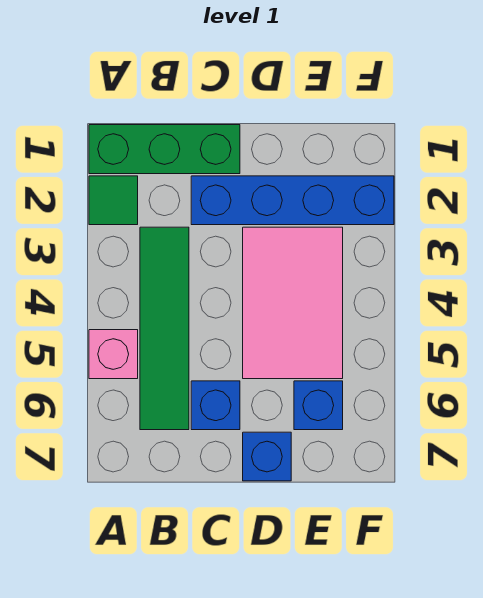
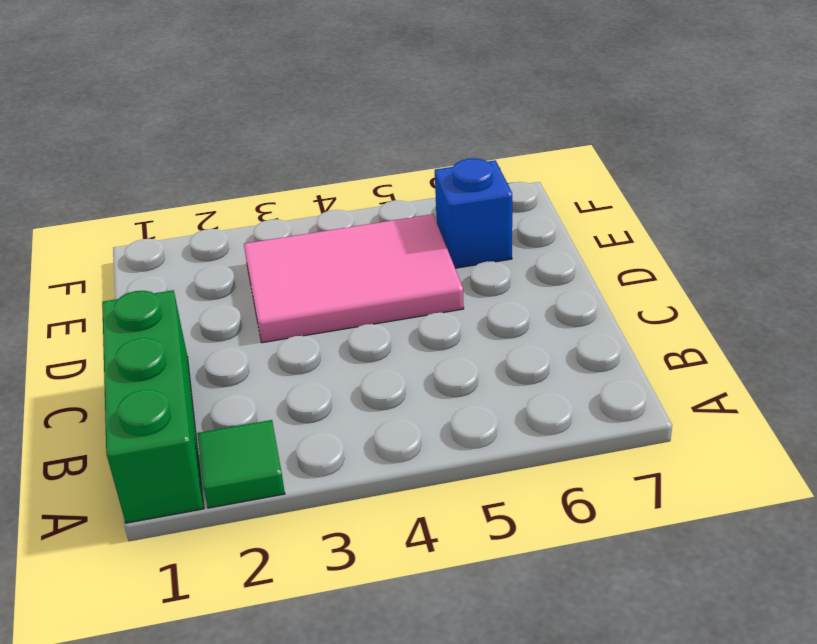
none -> pink 1x1 brick [89,330,138,379]
none -> green 1x4 tile [140,227,189,430]

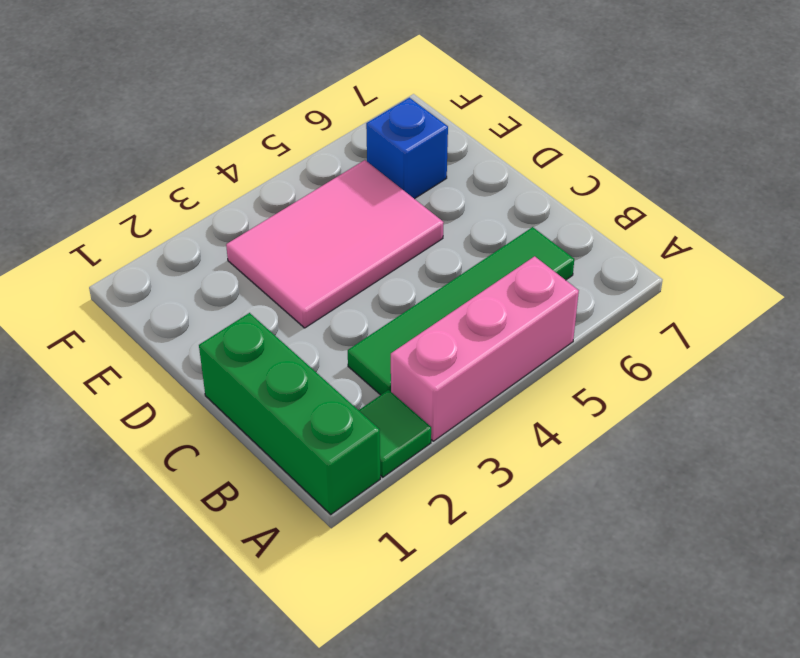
pink 1x3 brick [391,256,579,441] -> pink 1x1 brick [89,330,138,379]
none -> blue 1x4 brick [191,176,394,225]
none -> blue 1x1 brick [191,381,240,430]

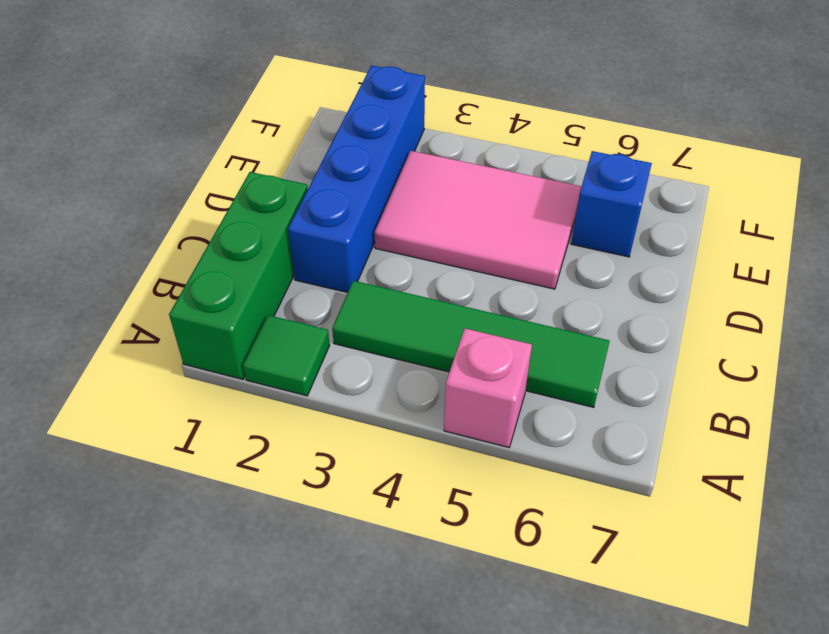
none -> blue 1x1 brick [191,381,240,430]
none -> blue 1x1 brick [243,432,291,481]

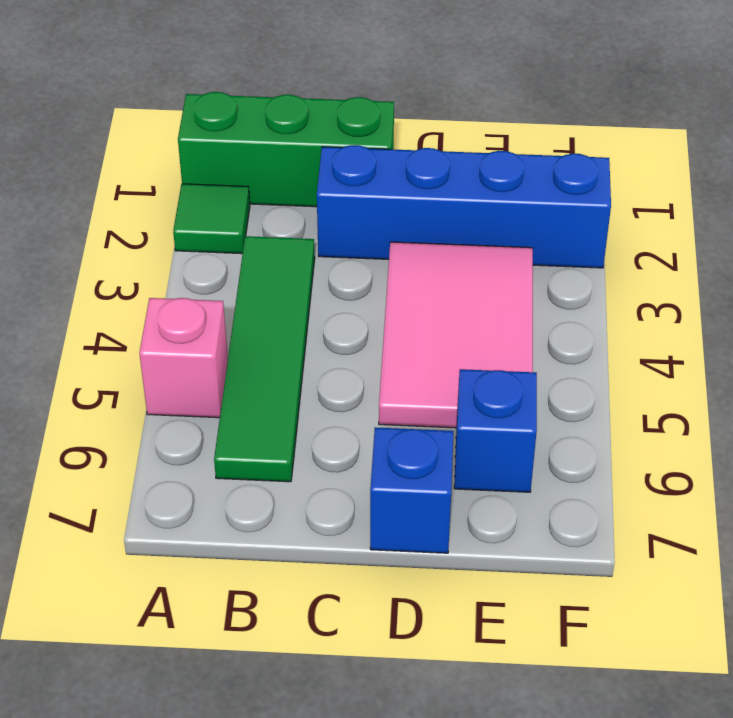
none -> blue 1x1 brick [191,381,240,430]

